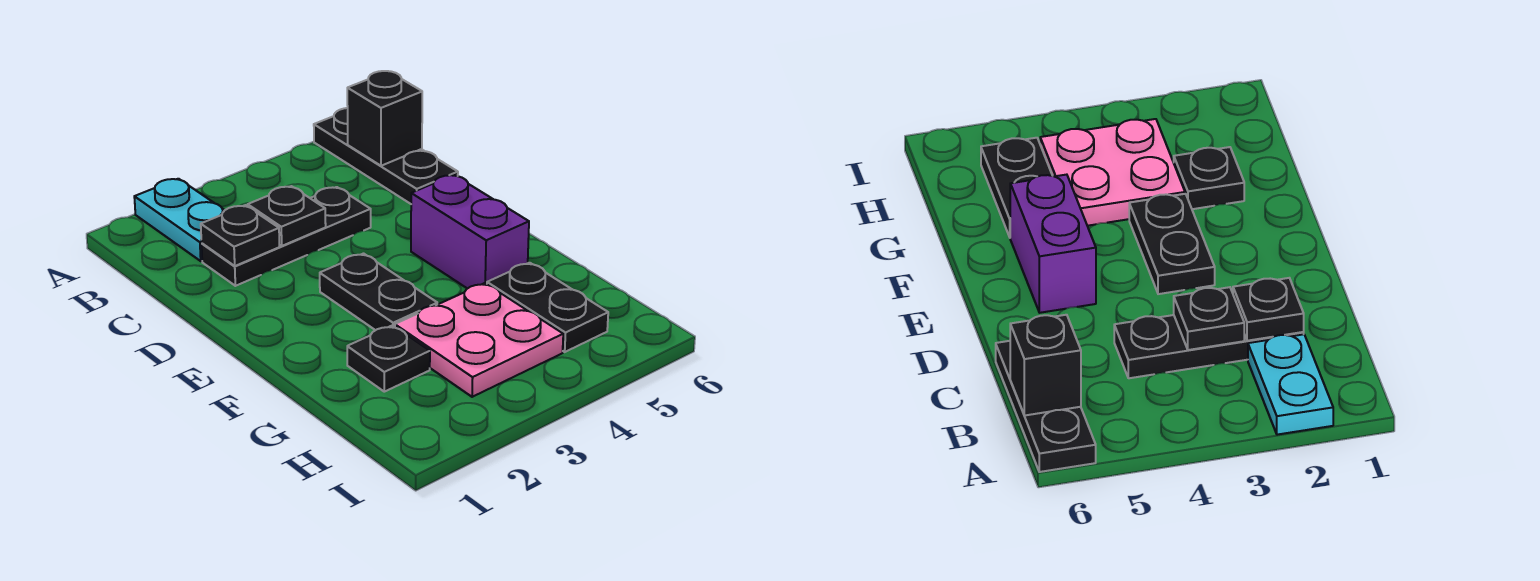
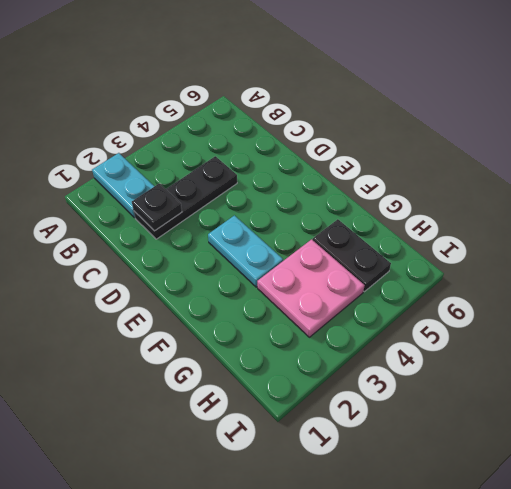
cyan 1x2 plate [208,215,283,287] -> black 1x2 plate [320,254,437,330]
none -> black 1x3 plate [314,108,458,204]
none -> purple 1x2 brick [411,175,529,289]

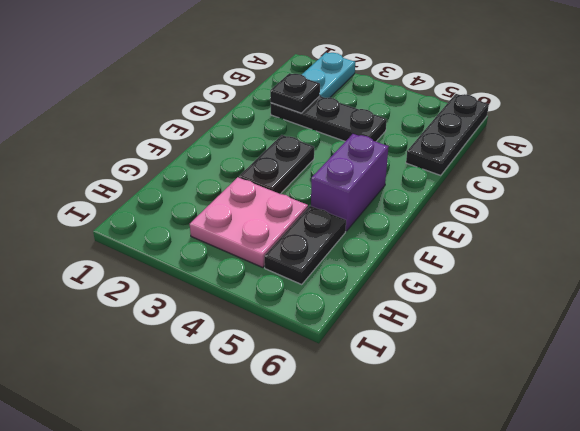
none -> black 1x1 plate [347,325,430,392]
none -> black 1x1 brick [347,71,422,166]

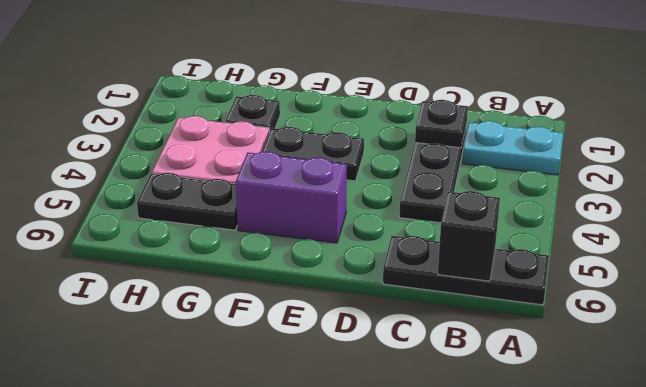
none -> black 1x1 plate [248,186,326,246]

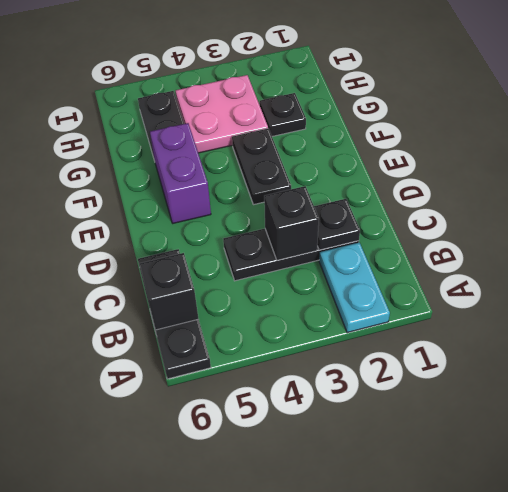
black 1x1 brick [264,186,319,260] -> black 1x1 plate [248,186,326,246]

